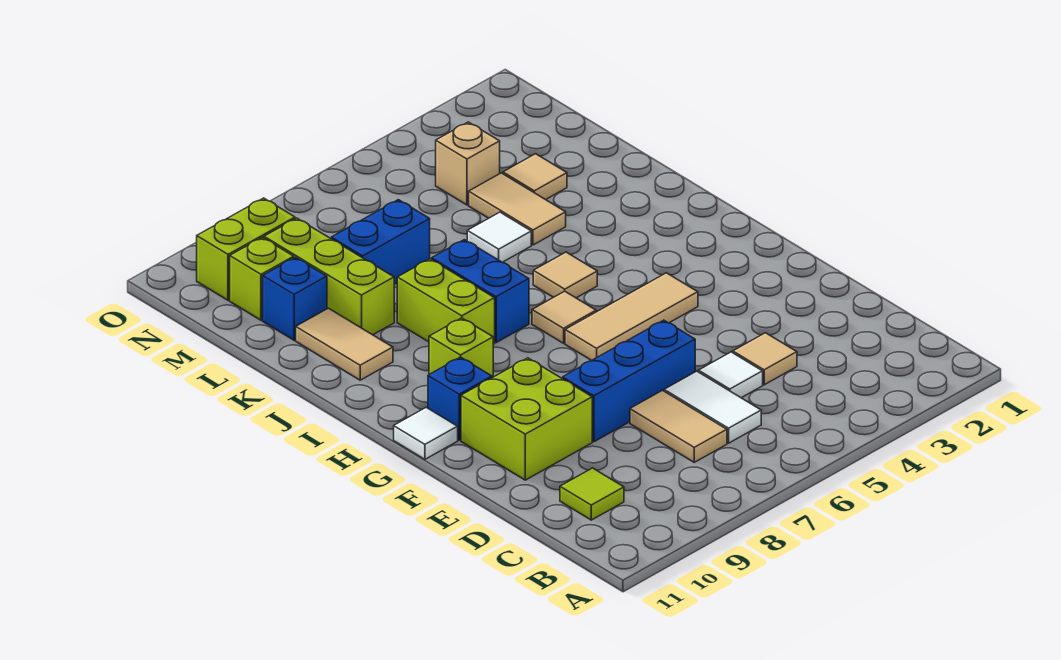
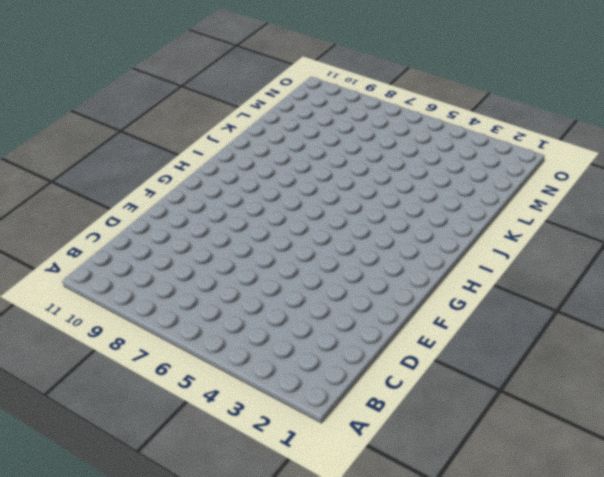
none -> white 1x2 tile [664,371,761,443]
none -> tan 1x2 tile [630,391,727,462]
none -> lime 1x1 tile [560,468,624,520]

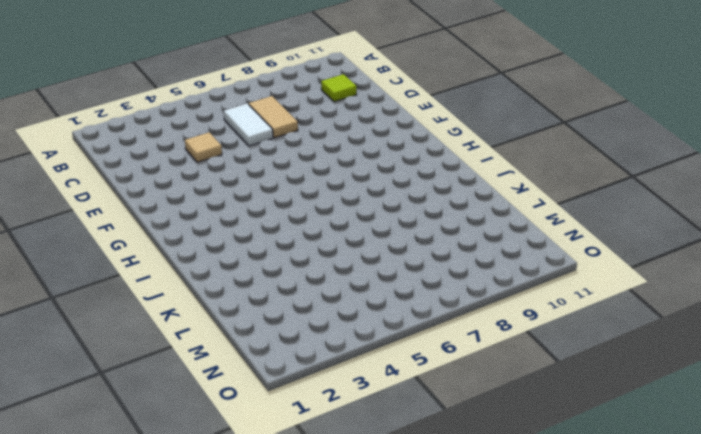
none -> white 1x1 tile [698,352,763,398]
none -> blue 1x3 brick [563,320,695,442]
none -> lime 2x2 brick [461,358,592,480]

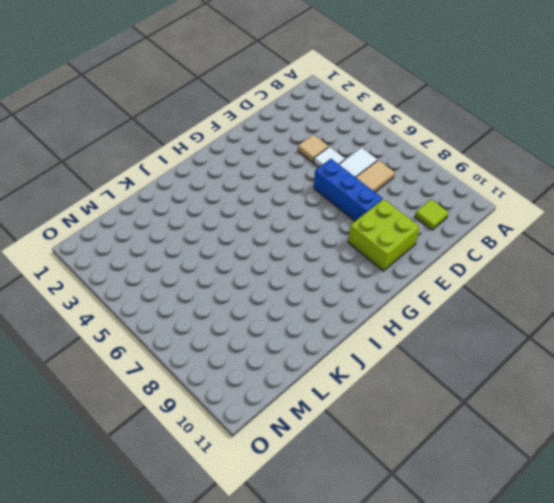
none -> tan 1x3 tile [565,273,698,360]
none -> blue 1x1 brick [428,357,492,440]
none -> white 1x1 tile [394,407,458,459]

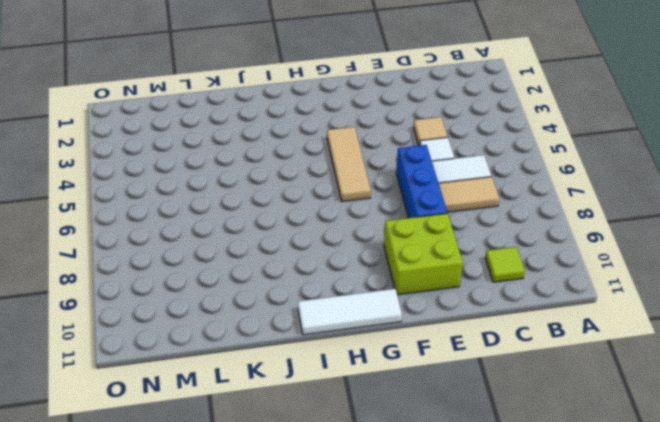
white 1x3 tile [298,289,402,335] -> white 1x1 tile [394,407,458,459]
none -> blue 1x1 brick [428,357,492,440]
none -> tan 1x1 tile [532,291,596,343]
none -> lime 1x1 brick [429,318,493,378]

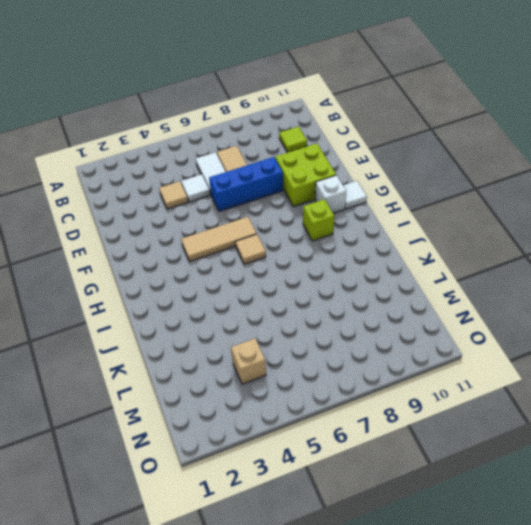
white 1x1 brick [315,175,346,213] -> blue 1x1 brick [428,357,492,440]
none -> tan 1x1 tile [533,252,597,298]
none -> blue 1x2 brick [432,240,529,342]
none -> lime 1x2 brick [397,259,495,344]

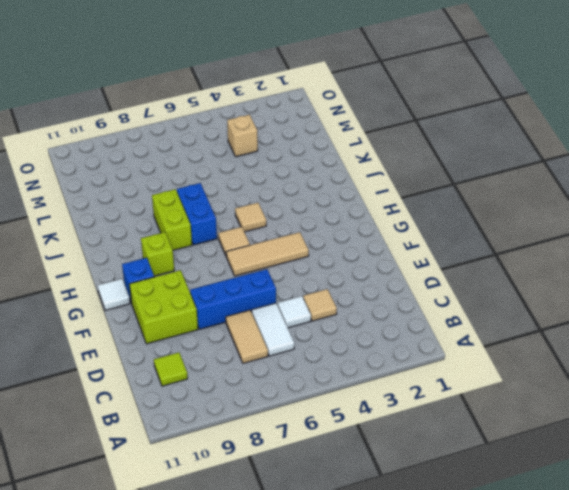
none -> tan 1x2 tile [296,308,393,380]
none -> tan 1x2 tile [469,173,566,245]
none -> white 1x1 tile [467,212,531,262]

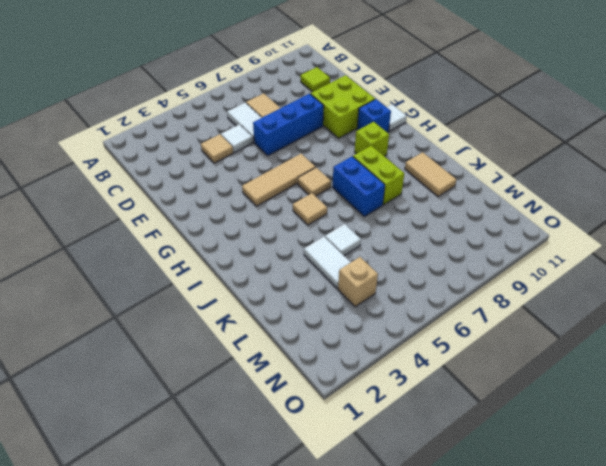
white 1x2 tile [304,237,351,288] -> tan 1x2 tile [469,173,566,245]
none -> lime 1x3 brick [264,218,394,335]
none -> tan 1x1 tile [503,154,567,200]
none -> blue 1x2 brick [331,200,430,284]

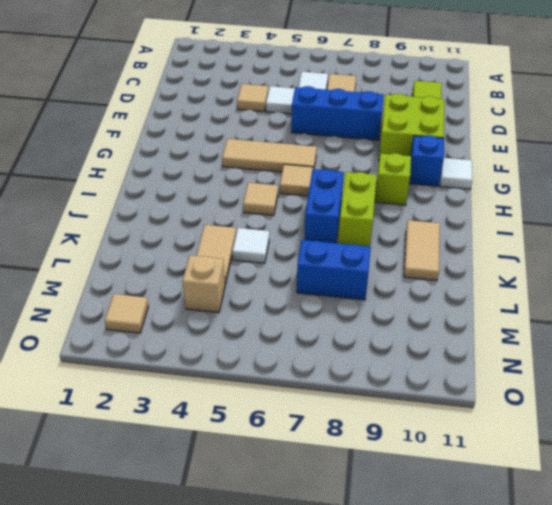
tan 1x1 tile [105,294,148,333] -> tan 1x1 tile moved to [503,154,567,200]
none -> lime 1x3 brick [264,218,394,335]
none -> blue 1x1 brick [263,257,327,340]
none -> lime 1x1 brick [230,237,294,320]

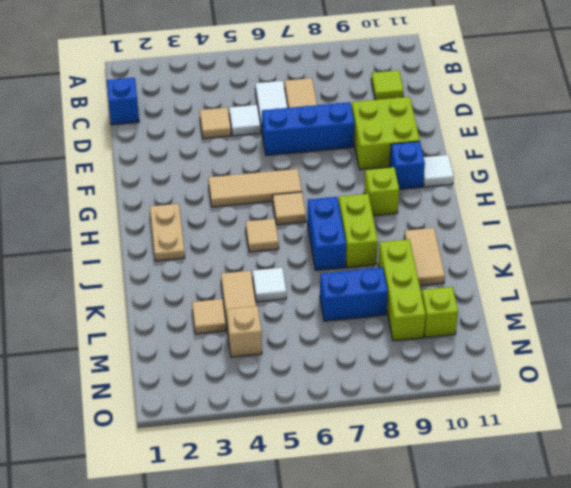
blue 1x1 brick [107,78,139,125] -> blue 1x1 brick moved to [263,257,327,340]
tan 1x2 plate [150,204,185,261] -> none
none -> lime 1x2 brick [197,198,295,300]

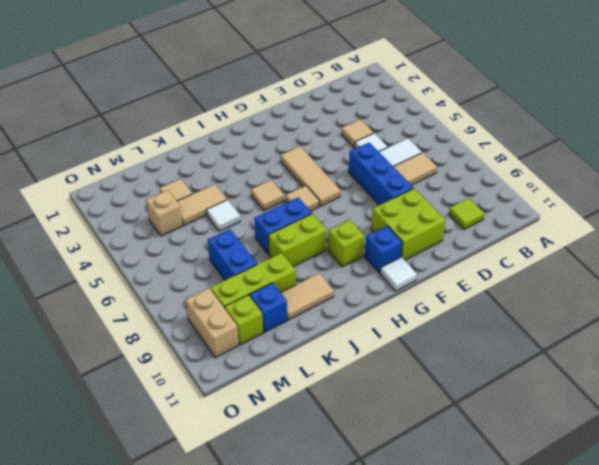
tan 1x2 brick [186,288,239,358] -> lime 1x2 brick [197,198,295,300]

